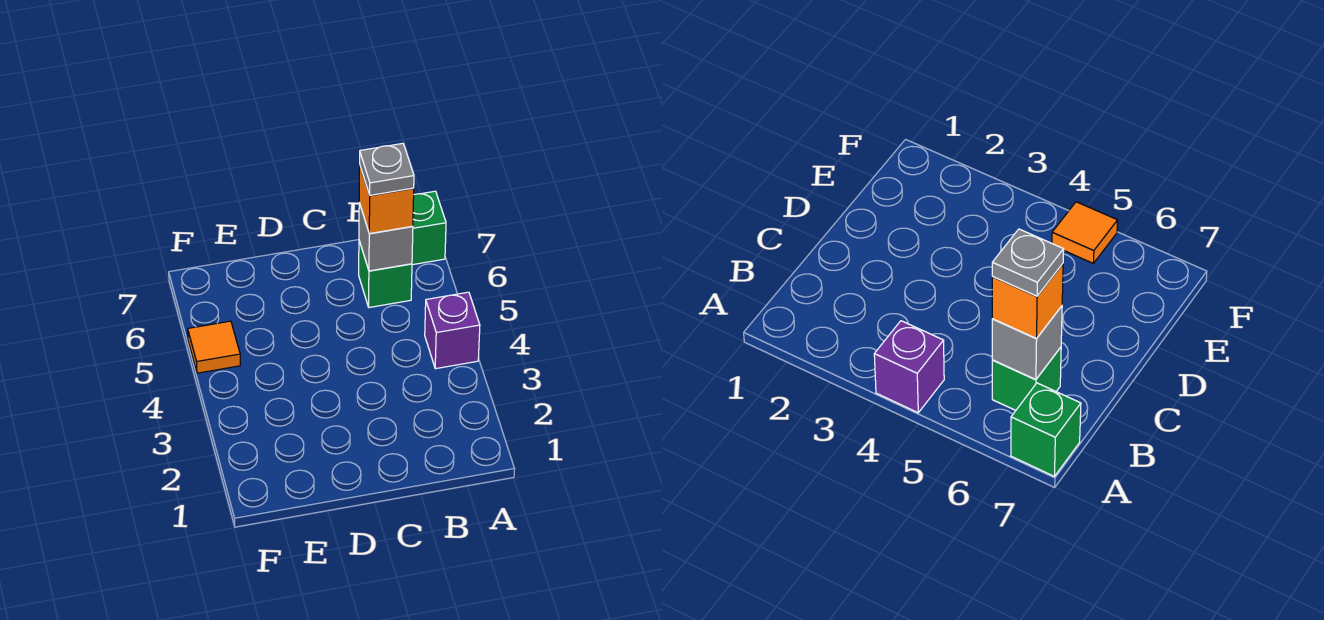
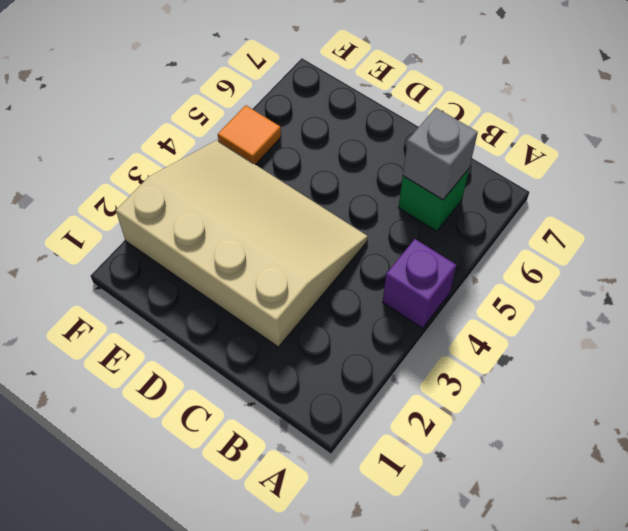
tan 3x4 slope [116,140,368,347] -> none
none -> green 1x1 brick [412,191,446,265]
none -> orange 1x1 brick [359,165,414,234]

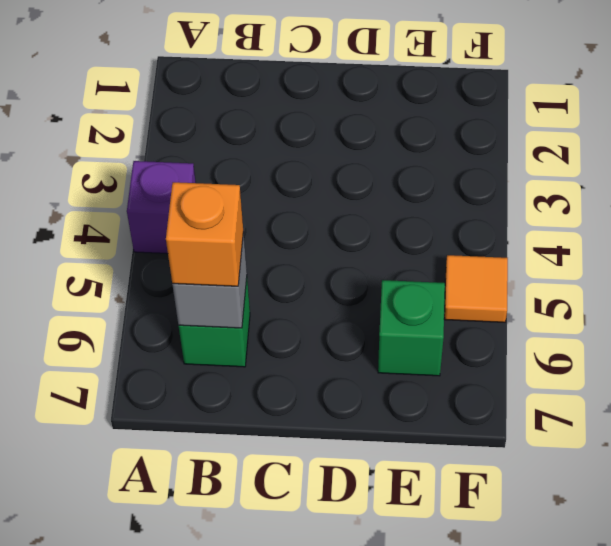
green 1x1 brick [378,280,445,376] -> green 1x1 brick moved to [412,191,446,265]
none -> grey 1x1 plate [360,143,414,195]

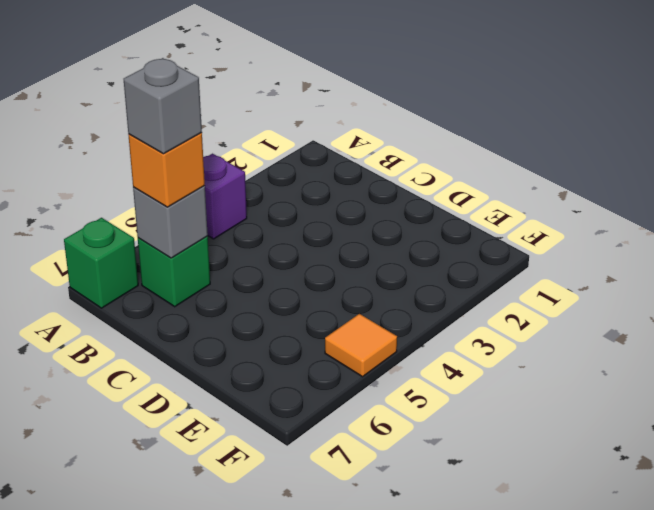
grey 1x1 brick [124,58,202,154] -> grey 1x1 plate [360,143,414,195]

